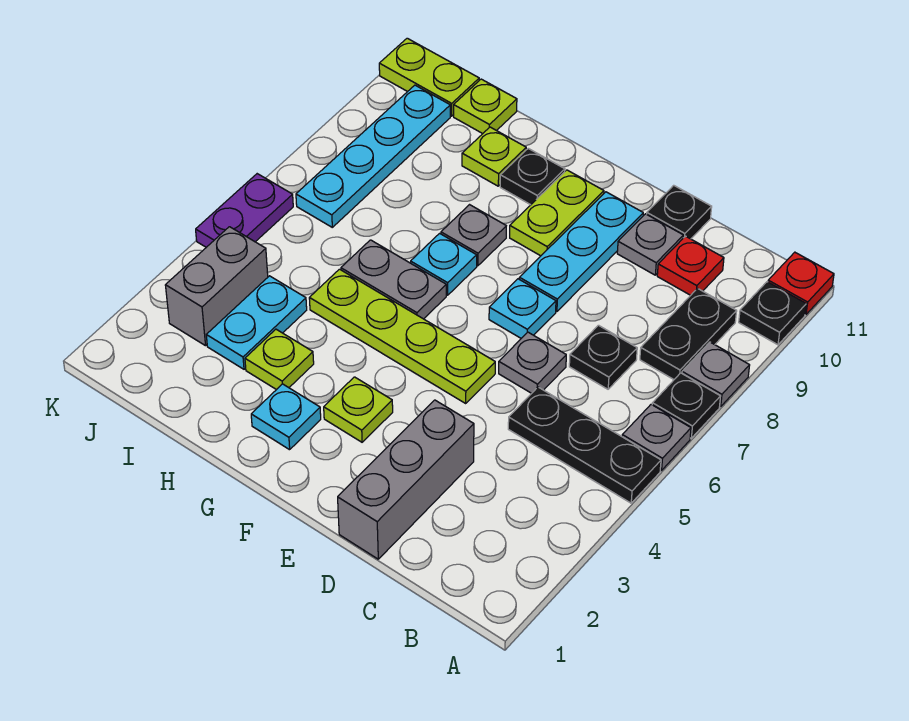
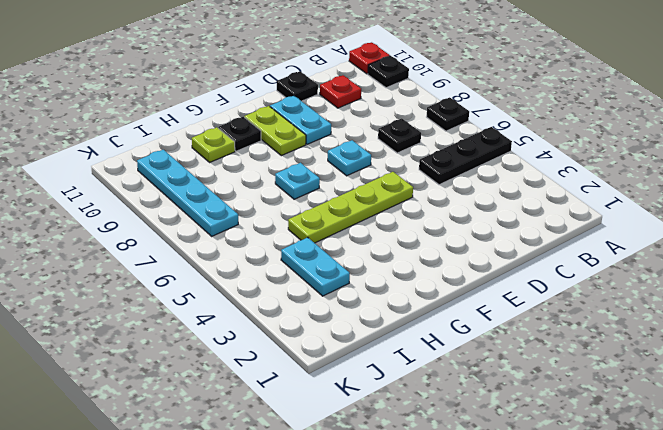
cyan 1x2 plate [270,96,331,144] -> cyan 1x3 plate [519,192,643,312]
none -> grey 1x1 plate [622,404,691,471]
none -> grey 1x1 plate [682,342,750,407]
none -> black 1x2 plate [640,288,737,379]
none -> grey 1x3 brick [338,400,474,559]

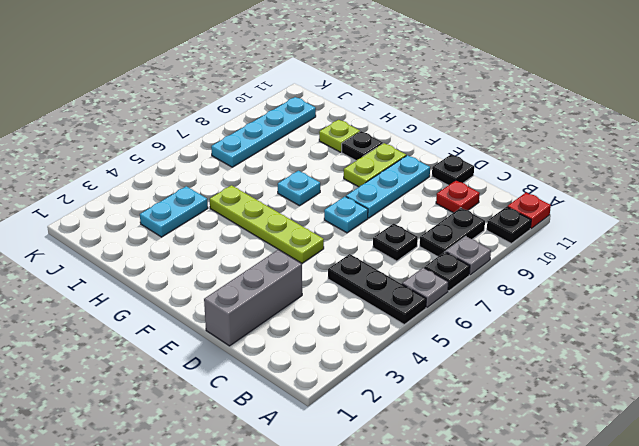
none -> grey 1x1 plate [499,332,566,393]
none -> grey 1x1 plate [617,214,683,275]
none -> lime 1x1 plate [324,377,393,442]
none -> cyan 1x1 plate [251,384,321,450]

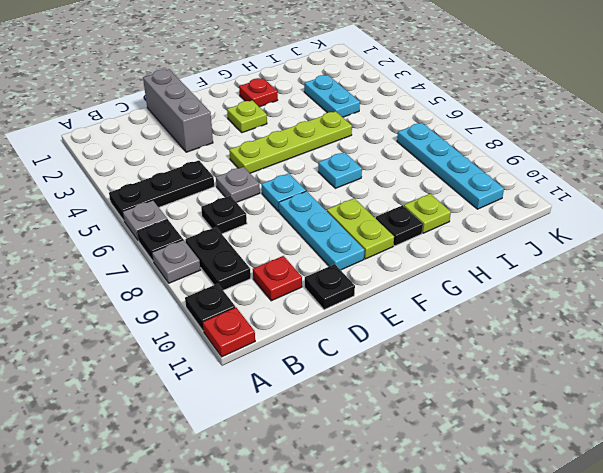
red 1x1 plate [239,78,278,107] -> cyan 1x1 plate [251,384,321,450]
none -> grey 1x1 plate [617,214,683,275]
none -> grey 1x2 plate [341,240,446,319]
none -> grey 1x1 plate [441,205,506,266]
none -> lime 1x1 plate [245,329,314,390]

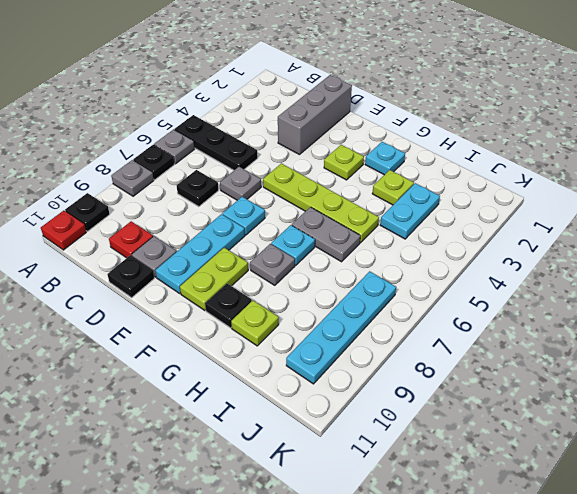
none -> black 1x2 plate [640,288,737,379]
none -> lime 1x1 plate [454,79,517,134]
none -> grey 1x2 brick [165,227,268,346]
none -> lime 1x2 plate [379,38,479,116]

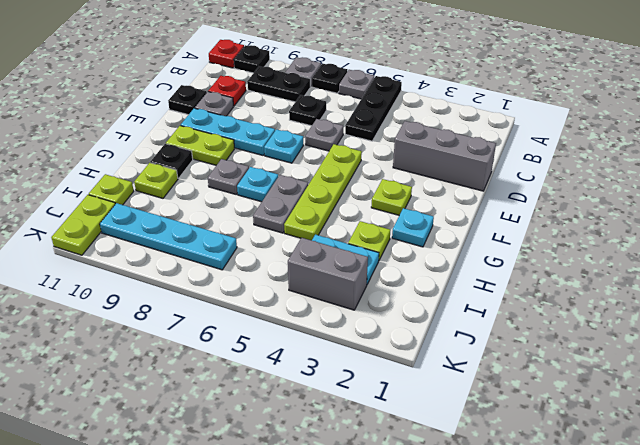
none -> purple 1x2 plate [196,174,293,247]

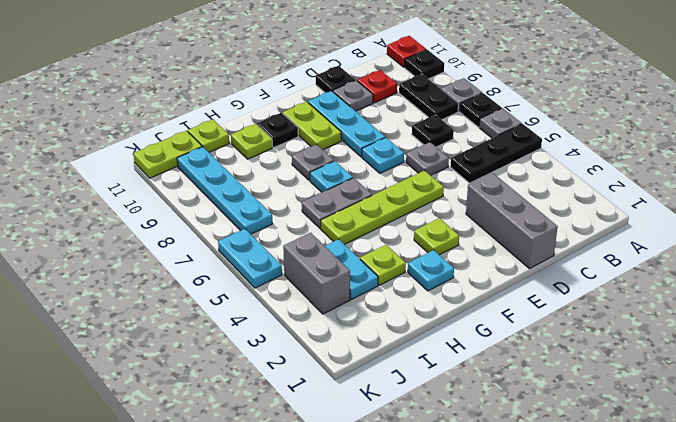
cyan 1x2 plate [218,229,282,288] -> purple 1x2 plate [196,174,293,247]

